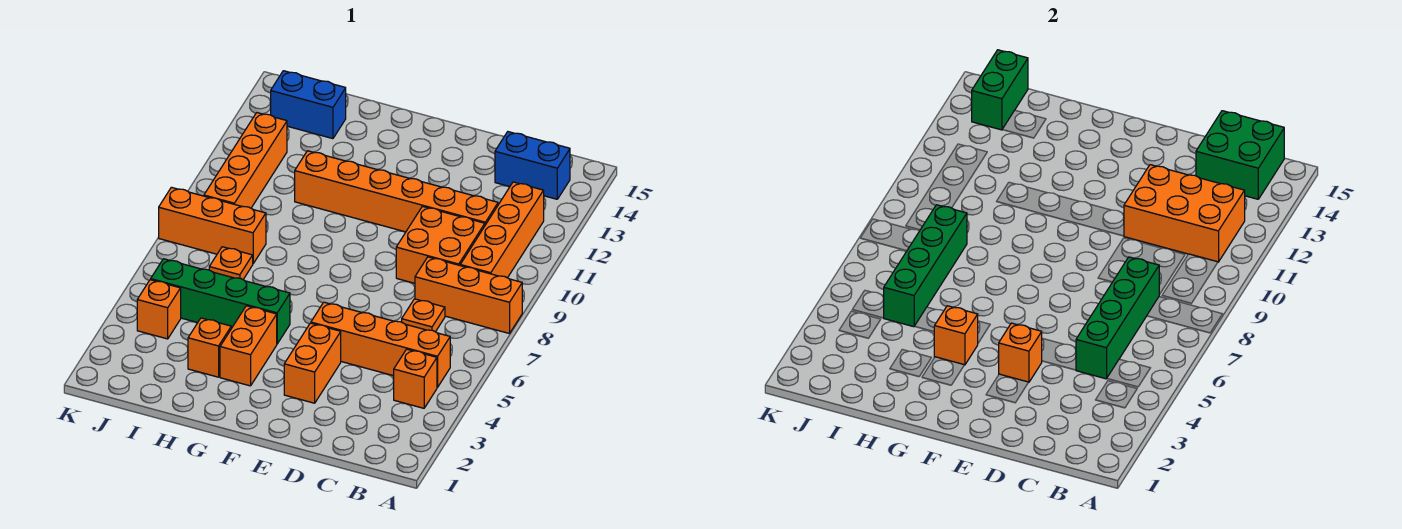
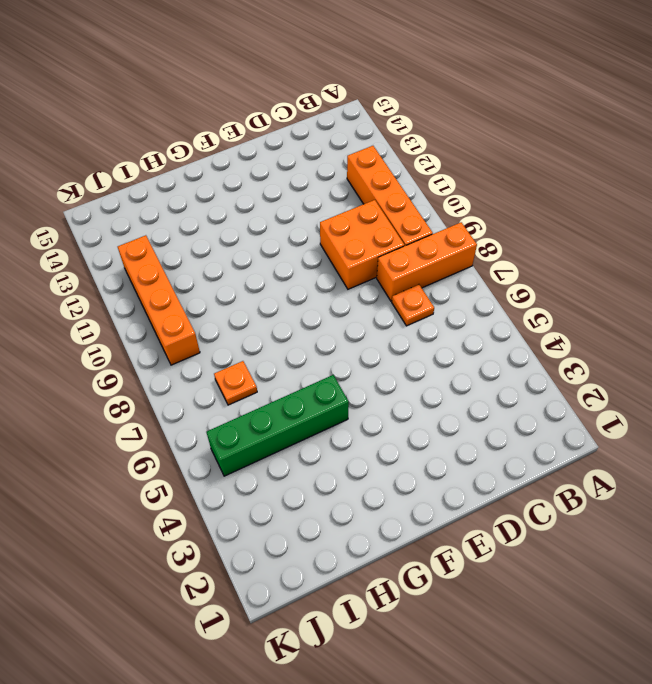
none -> orange 1x1 brick [394,349,437,408]
none -> orange 1x4 brick [311,302,450,388]
none -> blue 1x2 brick [495,132,570,199]

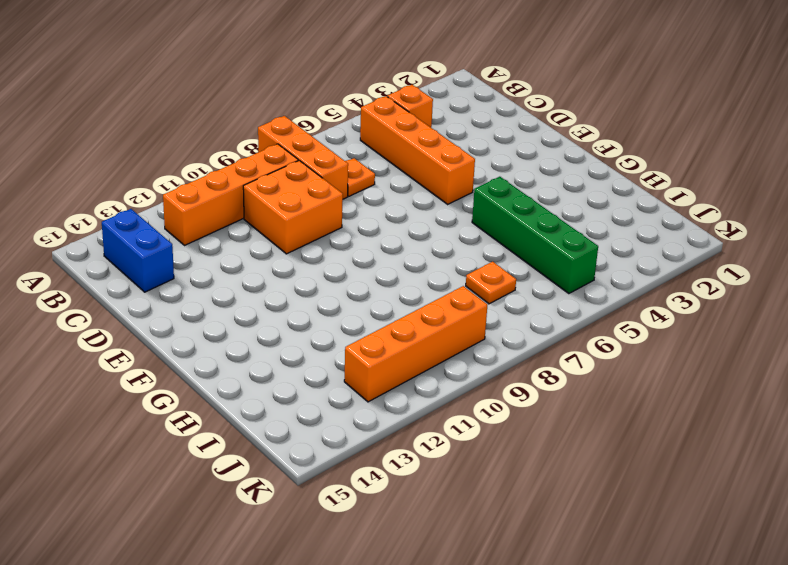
none -> orange 1x6 brick [295,151,498,232]
none -> orange 1x2 brick [284,323,341,403]
none -> orange 1x2 brick [220,306,277,386]

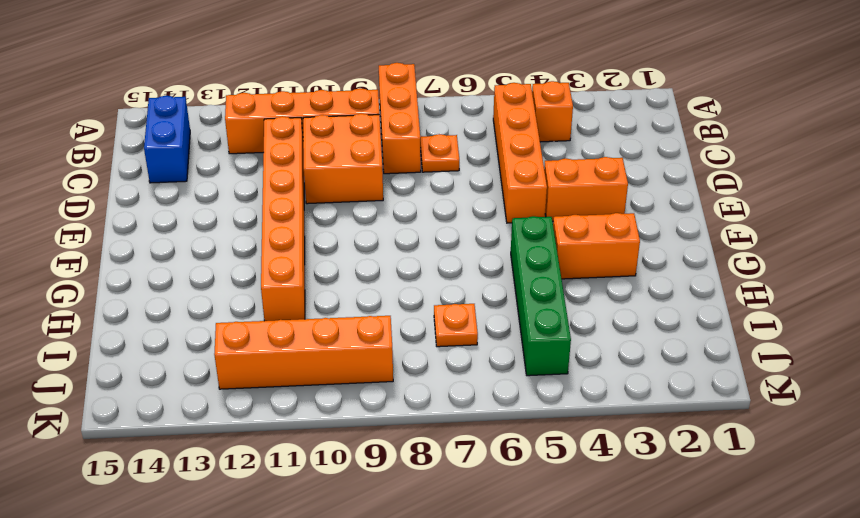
none -> orange 1x1 brick [188,318,231,377]
none -> orange 1x3 brick [159,187,266,263]
none -> blue 1x2 brick [271,71,346,139]

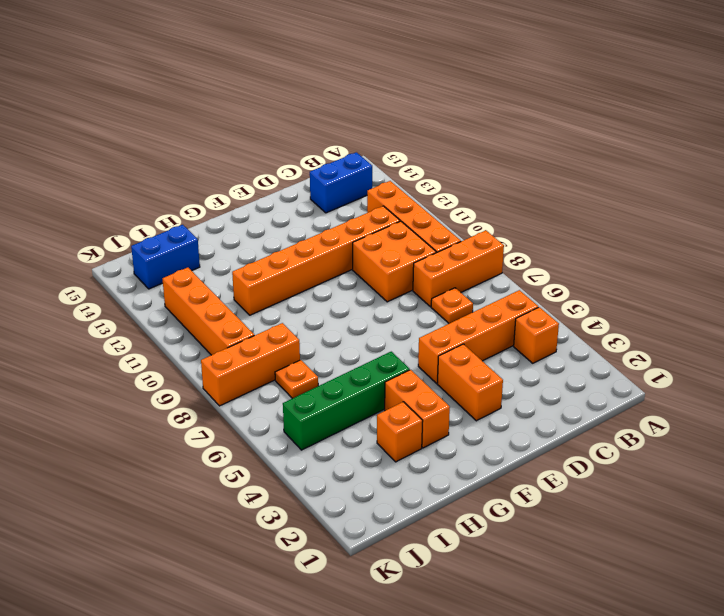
none -> orange 1x1 brick [137,280,181,339]
none -> orange 2x3 brick [1124,165,1245,262]
none -> green 2x2 brick [1196,111,1284,199]

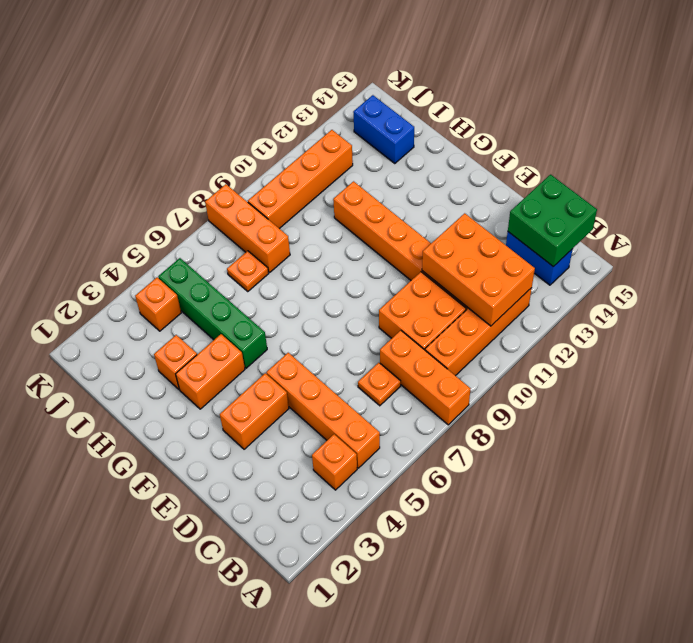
none -> green 1x4 brick [1076,257,1160,379]
none -> orange 1x1 brick [999,323,1042,382]
none -> orange 1x1 brick [934,306,978,365]

